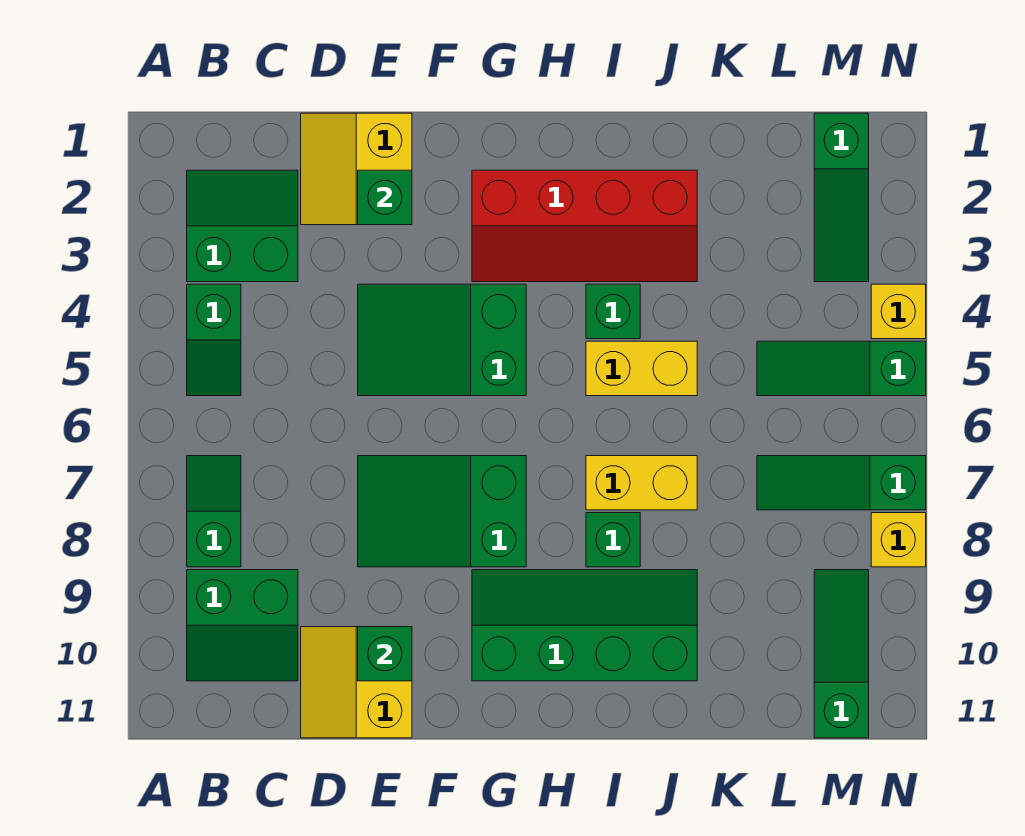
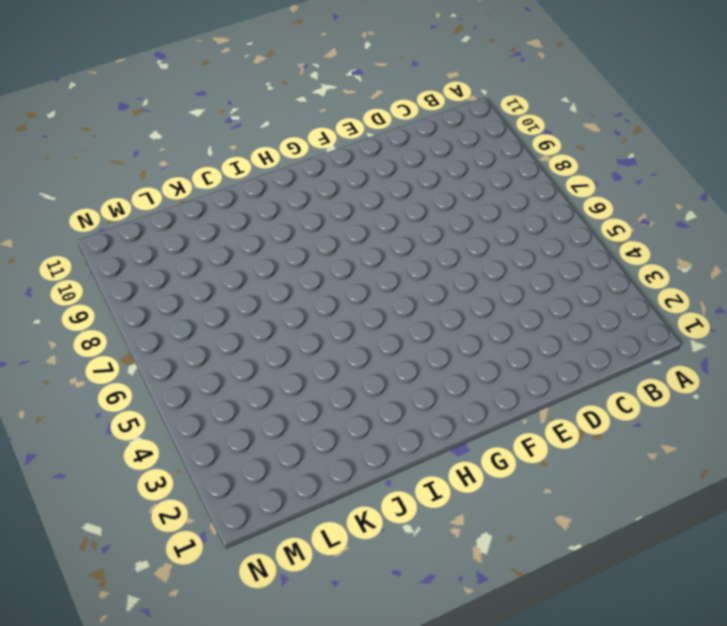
none -> green 2x2 slope [187,170,298,282]
none -> green 1x2 slope [187,284,241,396]
none -> green 1x2 slope [187,456,241,567]

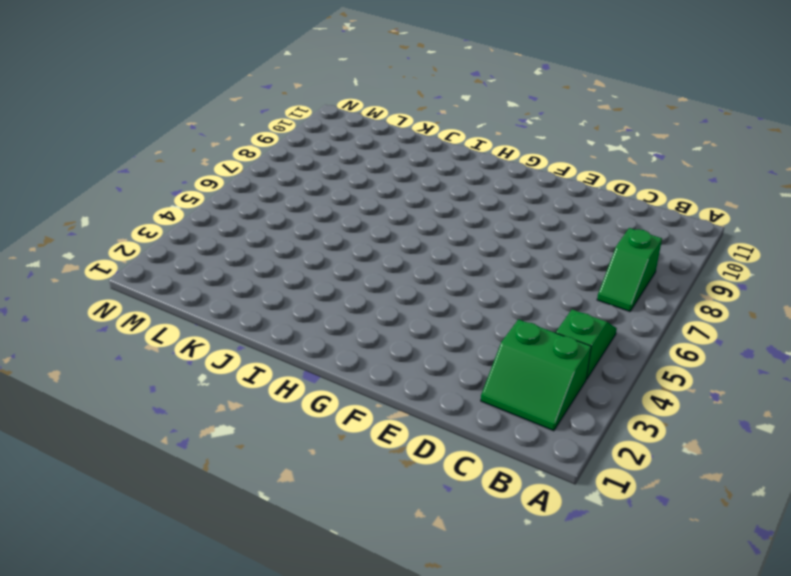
none -> green 2x2 slope [187,570,298,681]
none -> yellow 2x2 slope [301,113,412,225]
none -> yellow 2x2 slope [301,627,412,738]

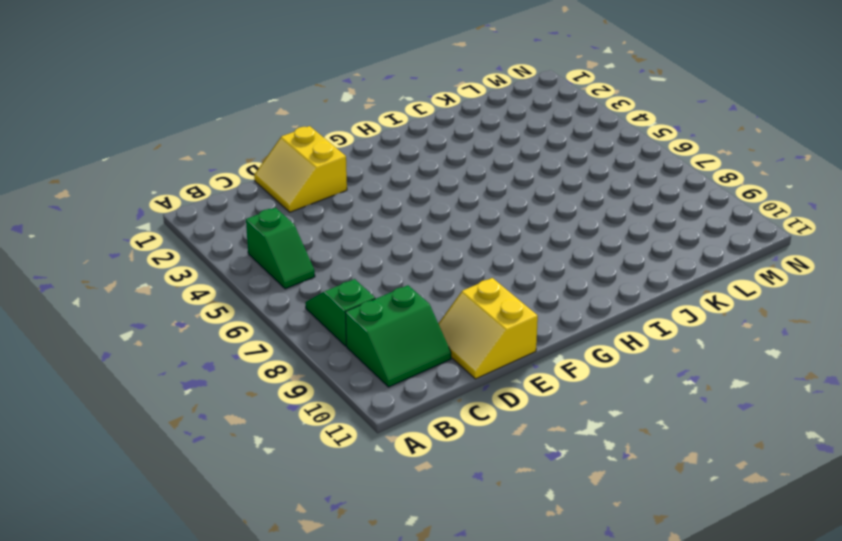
none -> green 2x2 slope [187,170,298,282]
none -> green 2x3 slope [358,284,526,396]
none -> green 2x3 slope [358,456,526,567]

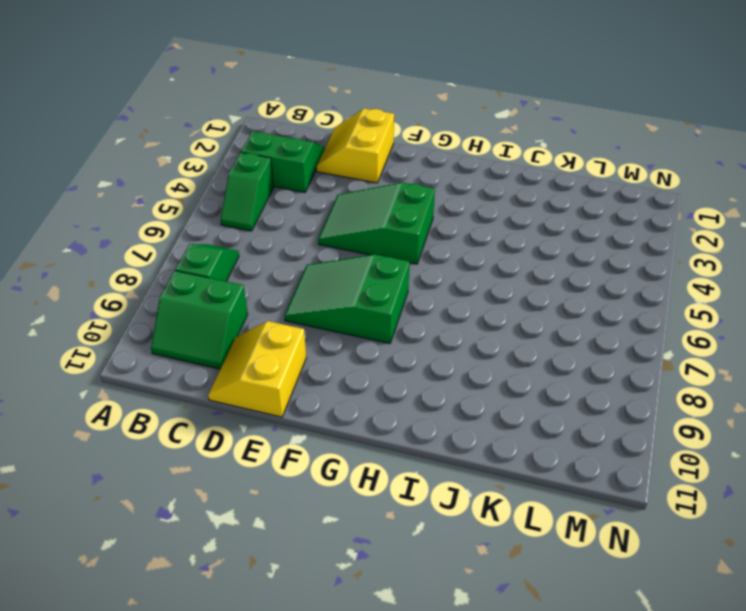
none -> red 2x4 slope [472,170,697,282]
none -> green 2x4 slope [472,570,697,681]
none -> green 1x1 brick [586,284,640,339]

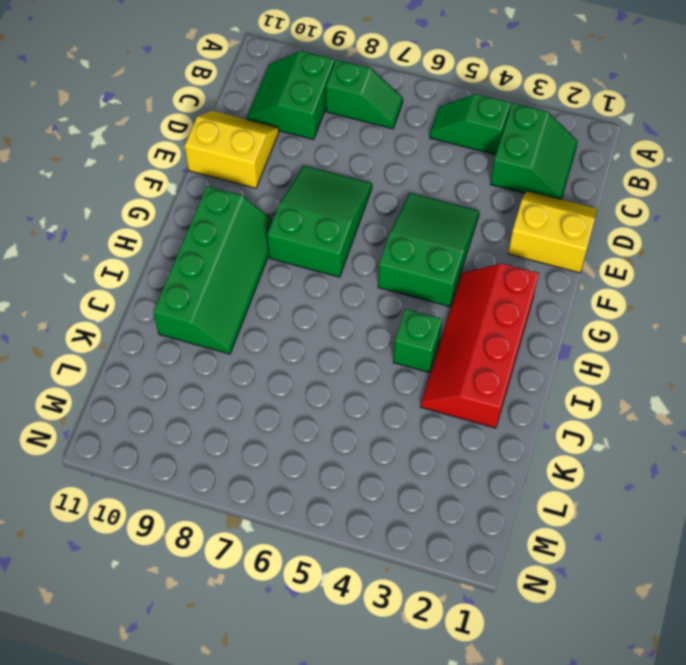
none -> yellow 1x2 brick [586,341,697,396]
none -> yellow 1x2 brick [586,456,697,510]
none -> green 1x1 brick [586,513,640,567]

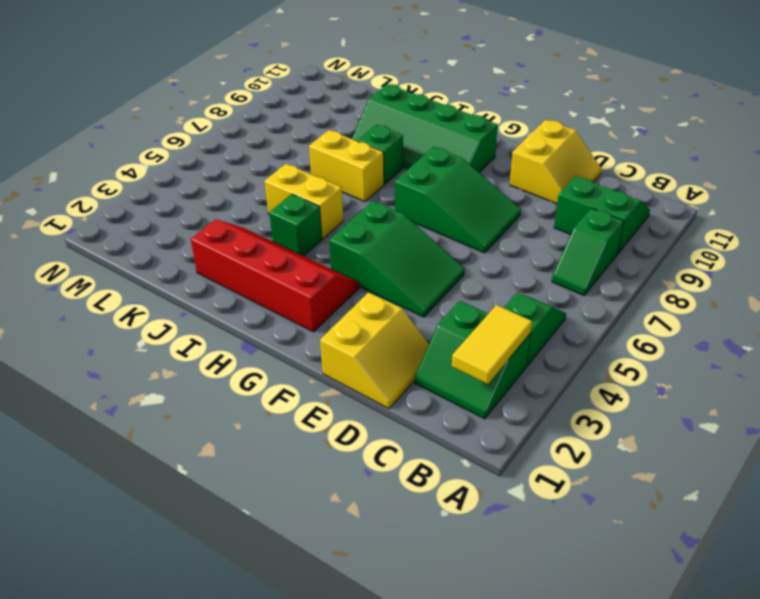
yellow 1x2 tile [452,305,532,384] -> none
none -> green 1x3 slope [757,341,926,396]
none -> green 1x3 slope [757,456,926,510]
none -> green 1x3 slope [814,113,869,282]

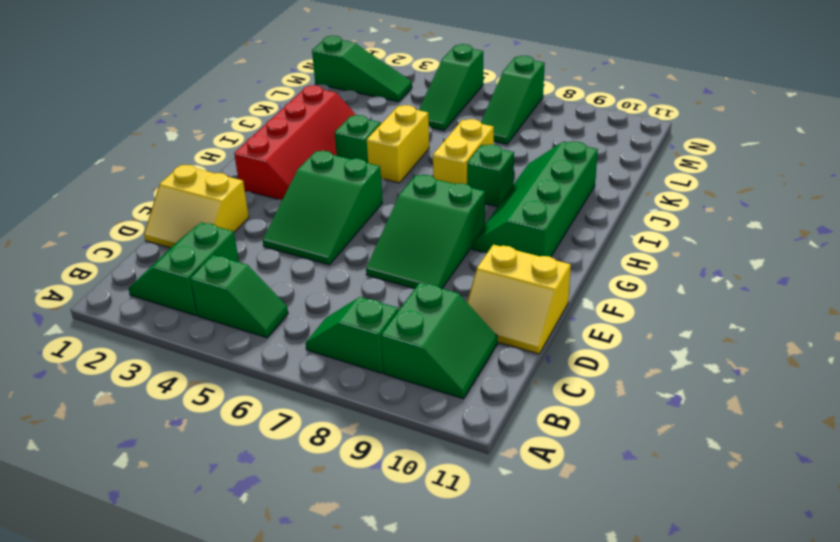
none -> green 1x3 slope [814,570,869,738]
none -> yellow 1x1 brick [871,284,926,339]
none -> yellow 1x1 brick [871,513,926,567]

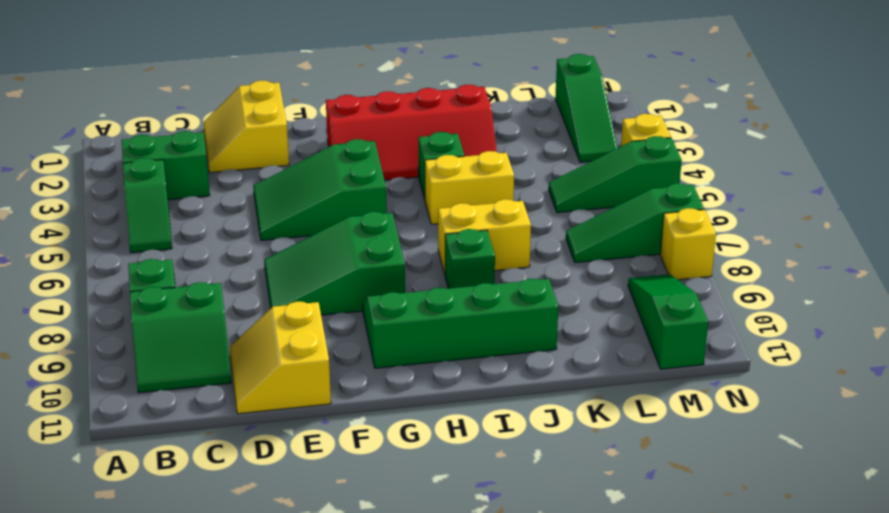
none -> green 1x1 brick [358,170,412,225]
none -> green 1x1 brick [358,627,412,681]

